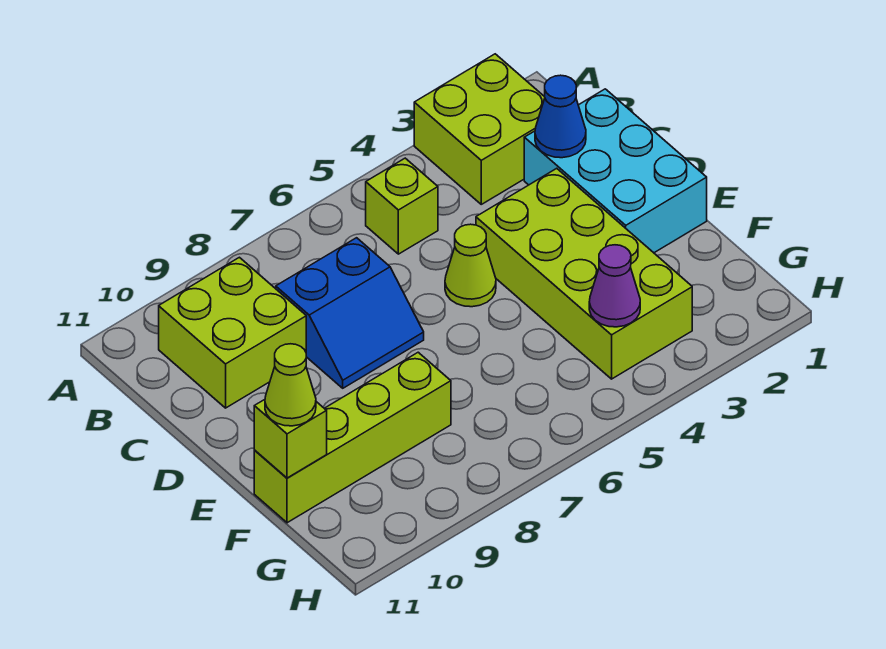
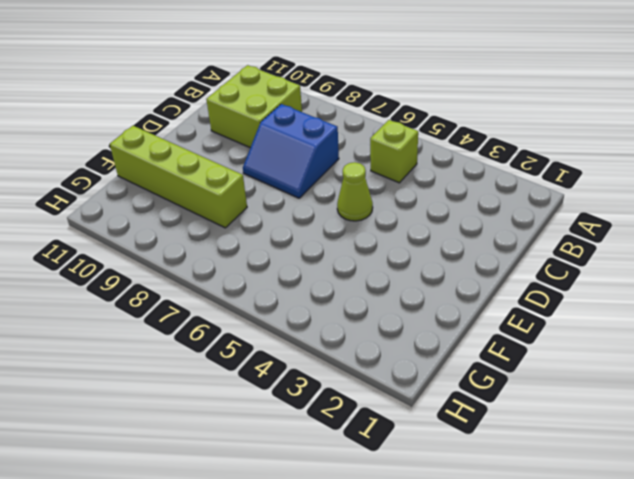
none -> lime 2x2 brick [414,54,545,204]
none -> cyan 2x3 brick [524,89,707,253]
none -> lime 2x4 brick [476,168,692,379]

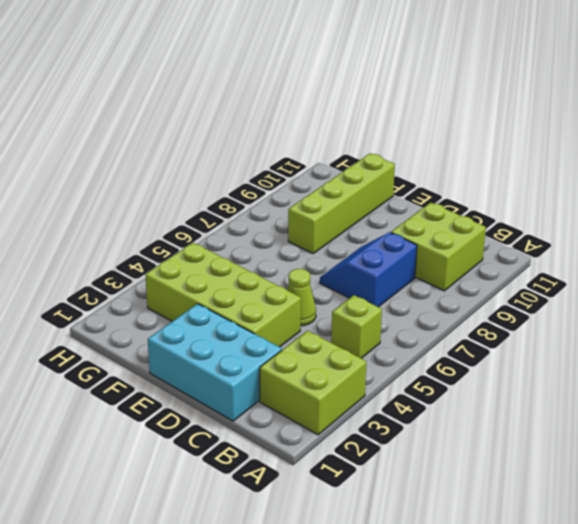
none -> blue 1x1 cone [535,75,586,158]
none -> lime 1x1 brick [254,400,327,478]
none -> purple 1x1 cone [589,245,640,327]

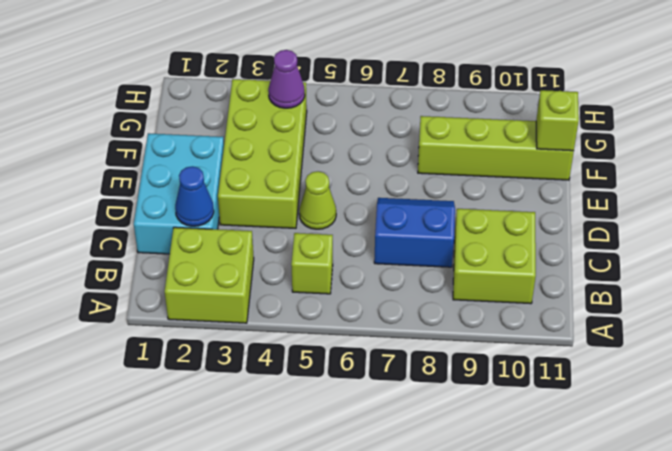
none -> lime 1x1 cone [265,344,316,426]

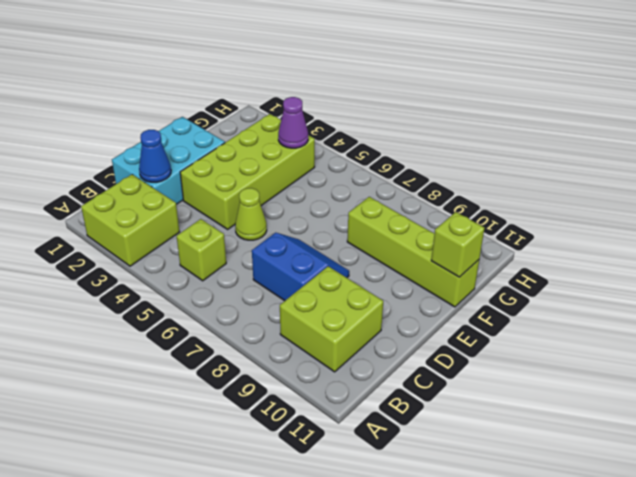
none -> lime 1x1 cone [265,344,316,426]

